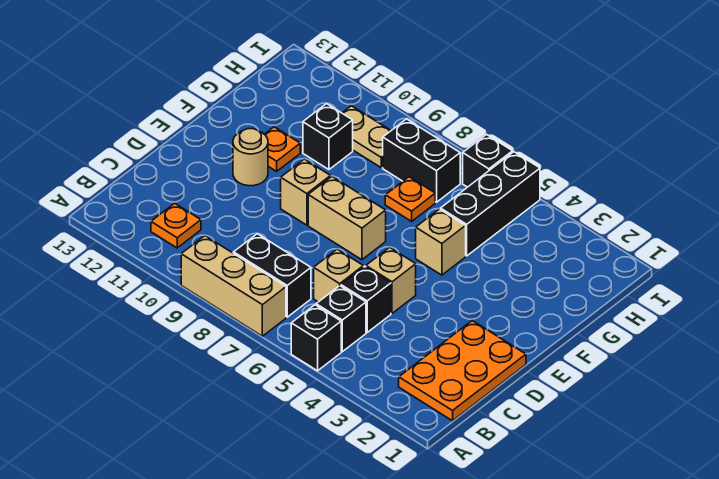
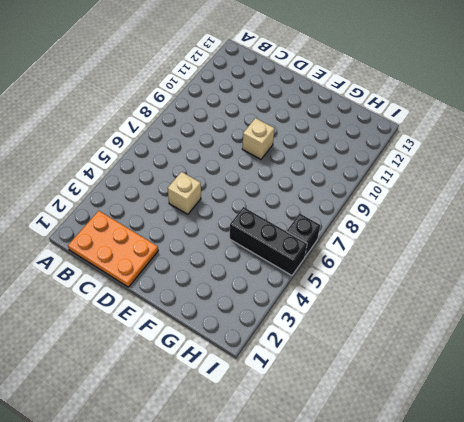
none -> black 1x1 brick [291,305,341,371]
none -> tan 1x3 brick [181,236,286,336]
none -> black 1x1 brick [316,286,366,352]

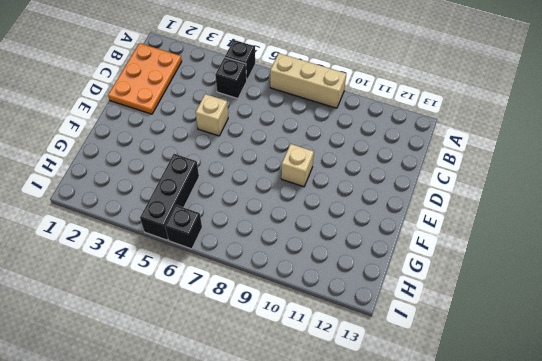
none -> black 1x2 brick [234,234,311,317]
none -> orange 1x1 plate [151,203,201,248]
none -> black 1x1 brick [341,267,391,332]

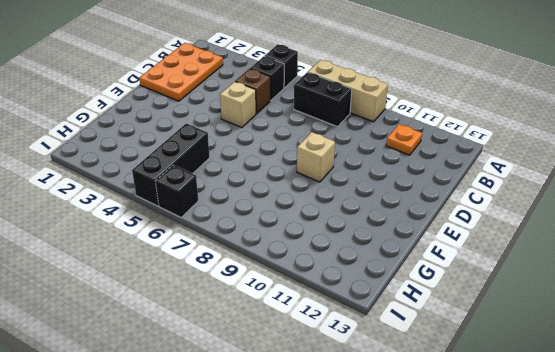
brown 1x1 brick [235,69,270,114] -> black 1x1 brick [341,267,391,332]
none -> tan 1x1 brick [314,249,363,302]
none -> tan 1x2 brick [308,177,386,260]
none -> tan 1x1 round brick [233,129,268,186]

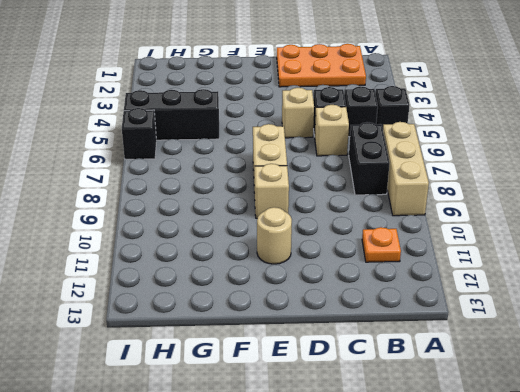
none -> tan 1x1 brick [416,209,466,275]
none -> orange 1x1 plate [264,127,300,171]
none -> orange 1x1 plate [385,177,435,221]

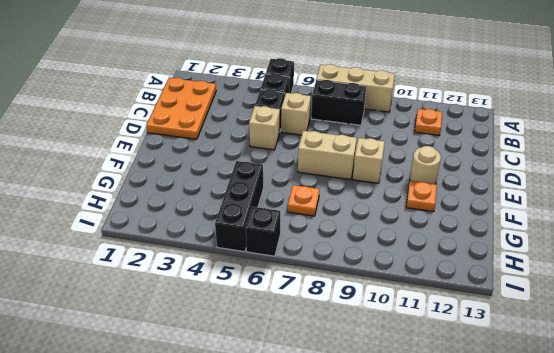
none -> tan 1x1 brick [416,209,466,275]
none -> black 1x1 brick [303,103,353,169]
none -> black 1x2 brick [383,119,460,202]

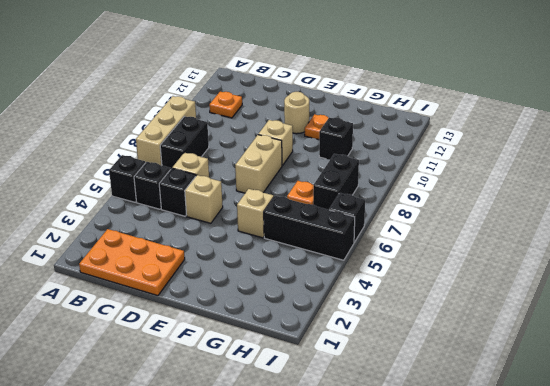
none -> tan 1x2 plate [342,106,391,168]

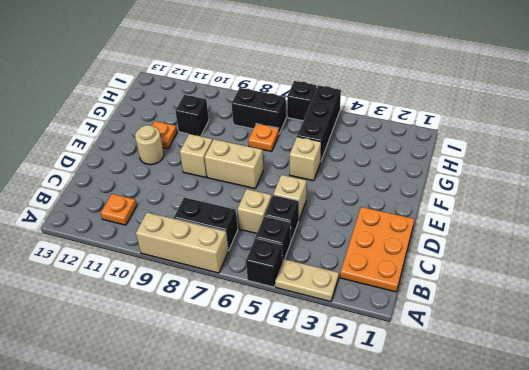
tan 1x2 plate [275,259,339,302] -> tan 1x2 plate moved to [342,106,391,168]

